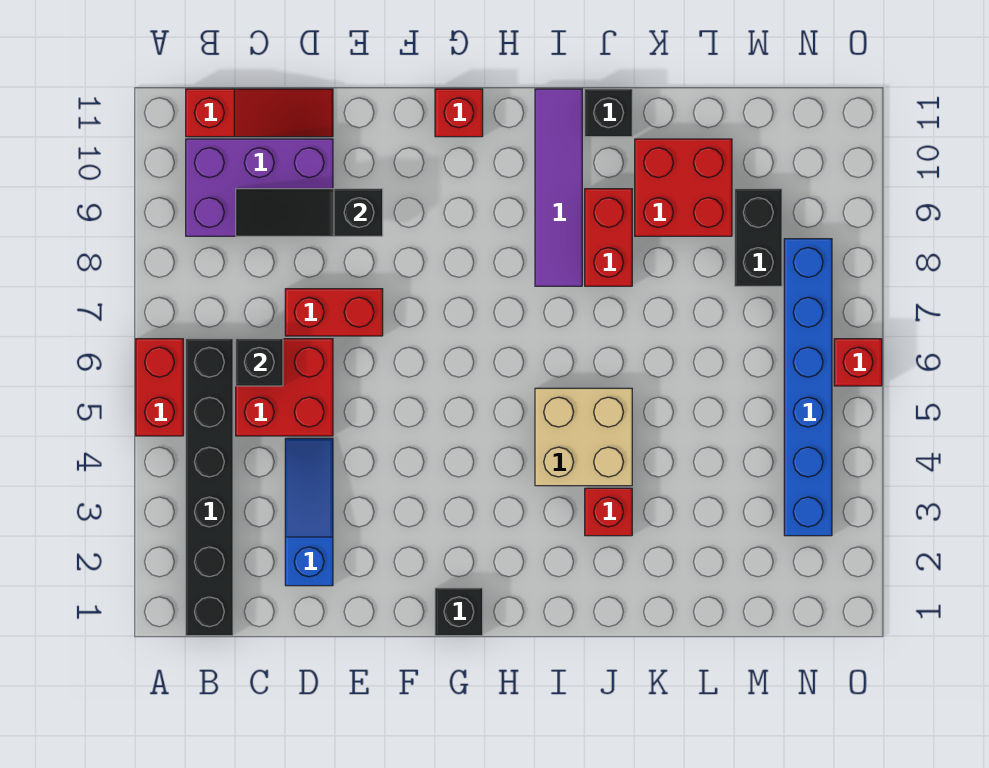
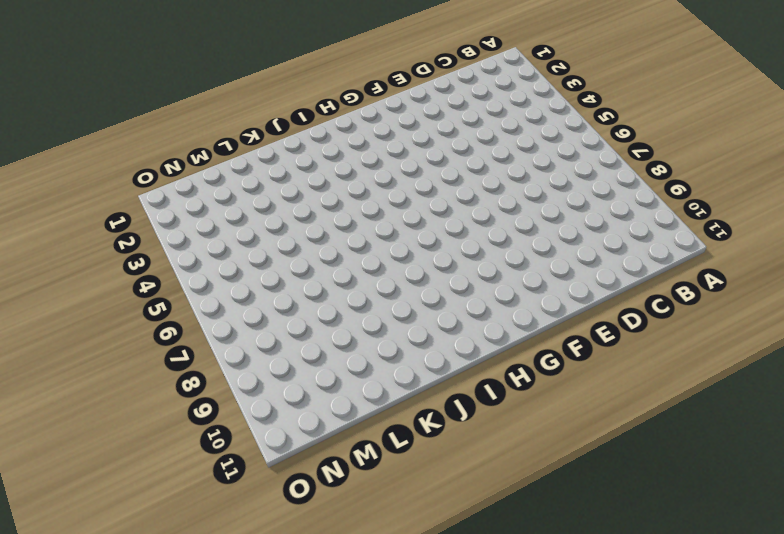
none -> red 1x2 brick [136,339,183,436]
none -> black 1x6 brick [186,339,233,636]
none -> purple 2x3 brick [186,139,333,236]

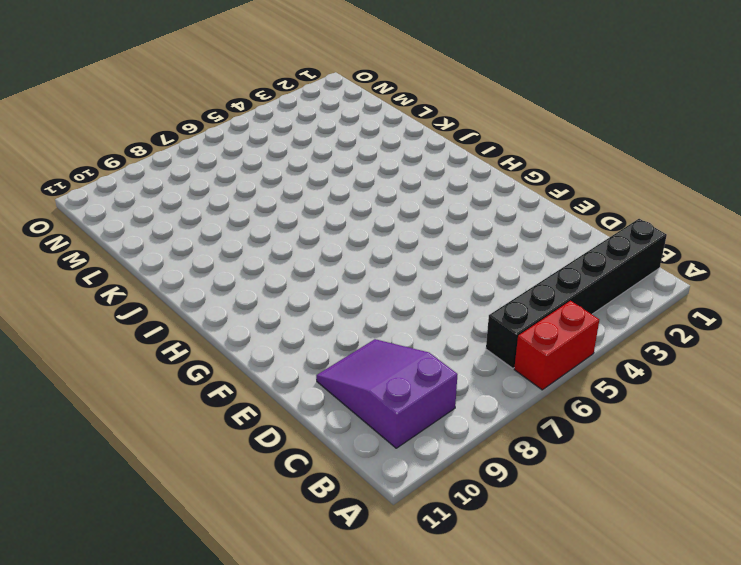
purple 2x3 slope [316,339,458,448] -> purple 2x3 brick [186,139,333,236]
none -> red 1x3 slope [186,89,333,137]
none -> red 2x2 brick [236,339,333,436]
none -> blue 1x3 slope [285,438,333,586]

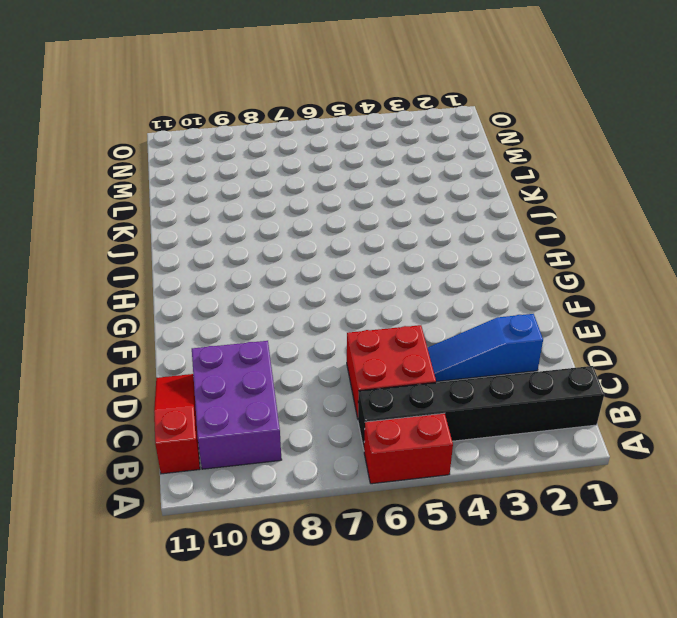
none -> red 1x2 brick [285,289,383,336]
none -> black 1x1 brick [435,588,483,636]
none -> red 1x1 brick [435,89,483,137]

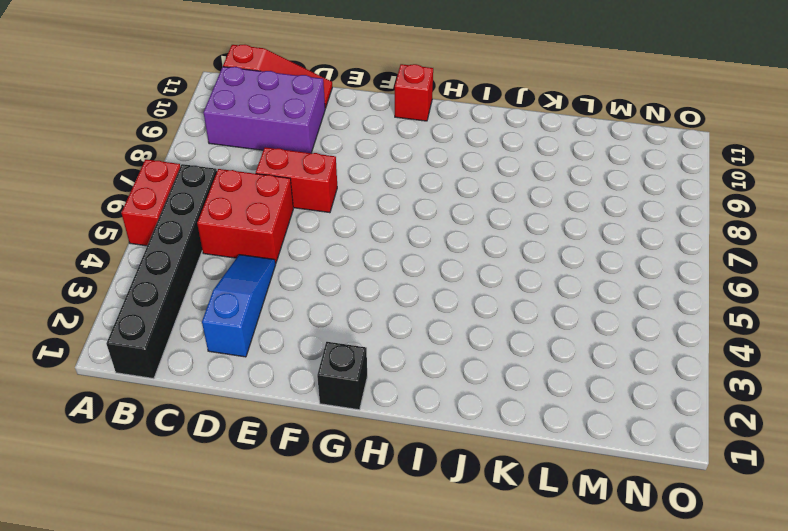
none -> tan 2x2 brick [535,388,632,486]
none -> purple 1x4 tile [535,89,582,286]
none -> red 1x1 brick [585,488,632,536]

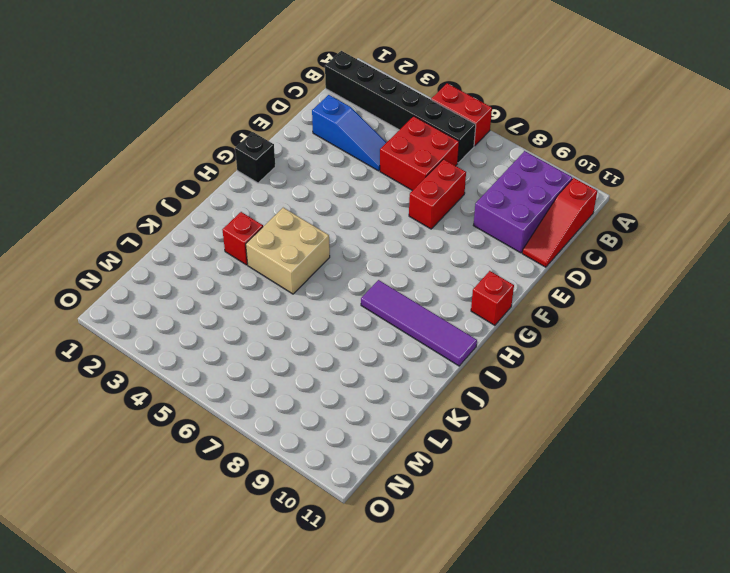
none -> red 1x2 brick [585,189,632,286]
none -> black 1x1 brick [585,89,632,137]
none -> red 2x2 brick [635,139,732,236]

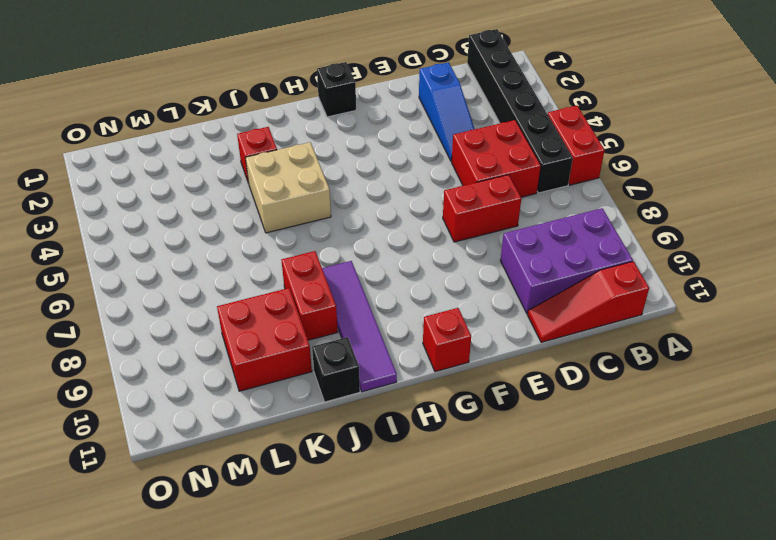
none -> black 1x2 brick [735,189,782,286]
none -> blue 1x6 brick [784,239,832,536]
none -> red 1x1 brick [834,339,882,386]

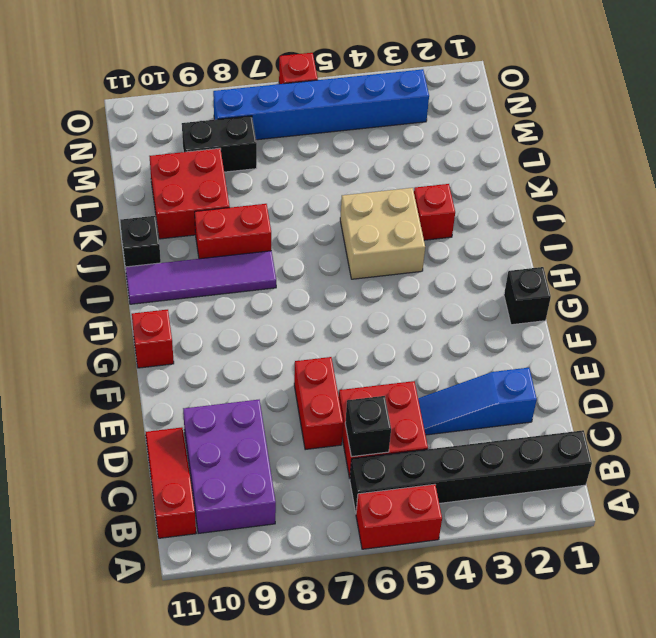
none -> black 1x3 slope [236,189,383,236]

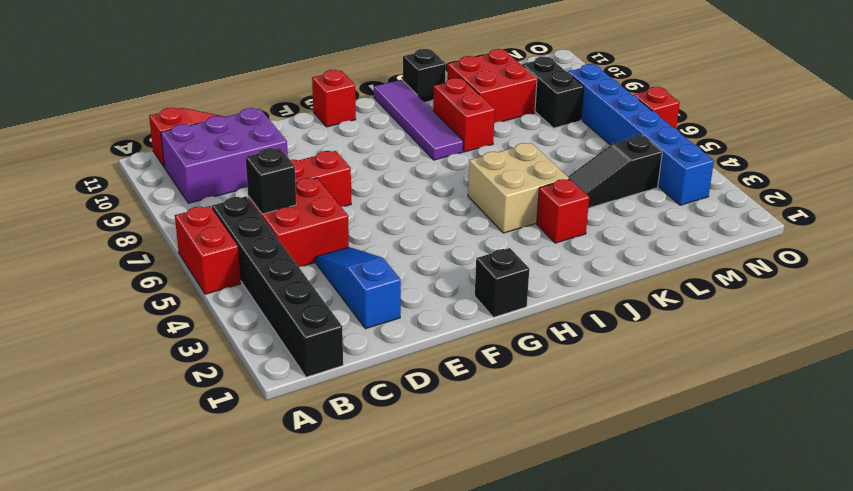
black 1x3 slope [568,135,662,208] -> black 1x3 slope moved to [236,189,383,236]

